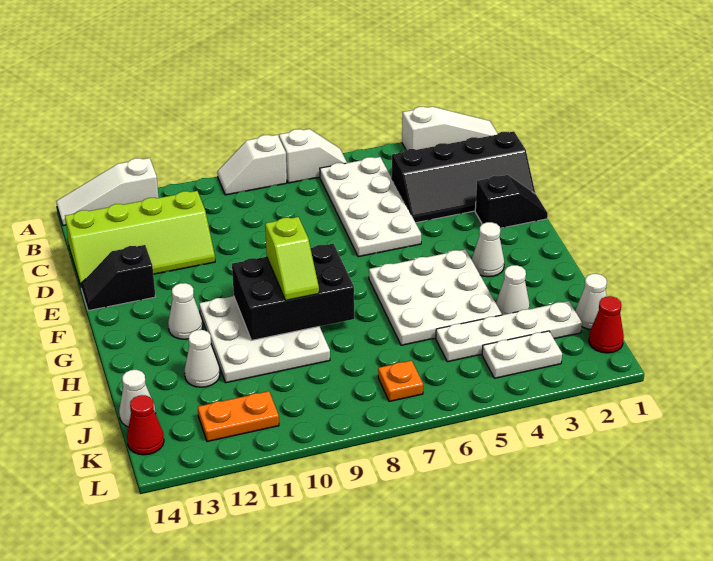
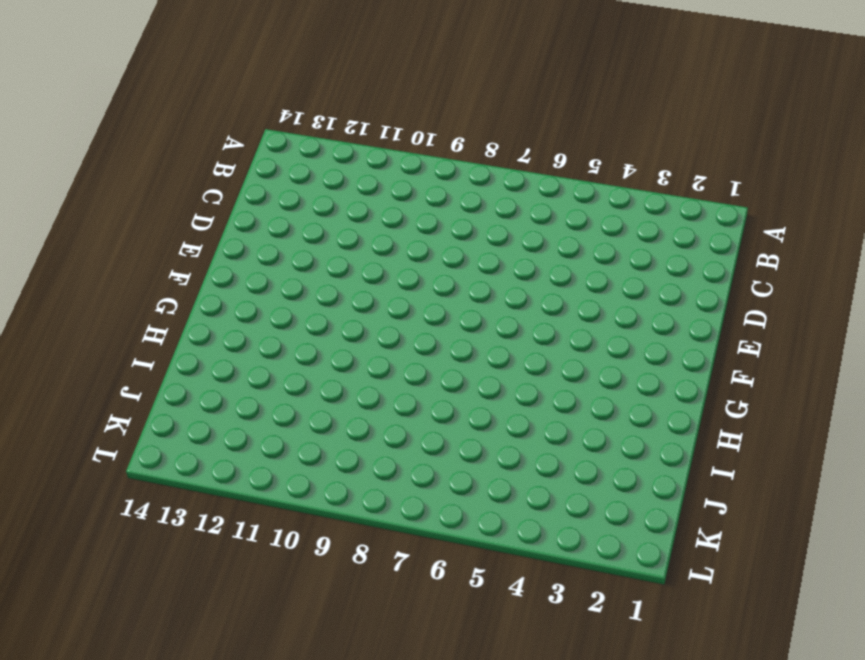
none -> white 1x3 slope [402,107,498,150]
none -> white 1x2 slope [279,129,347,183]
none -> white 1x2 slope [217,135,287,195]

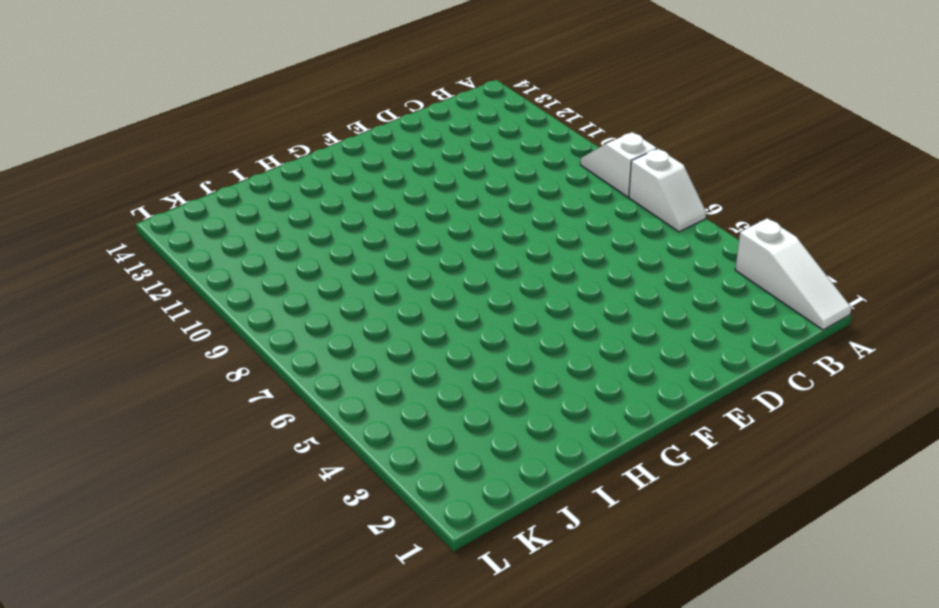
none -> white 1x3 slope [56,158,159,226]
none -> white 2x4 plate [320,157,421,257]
none -> black 2x4 slope [392,132,535,223]

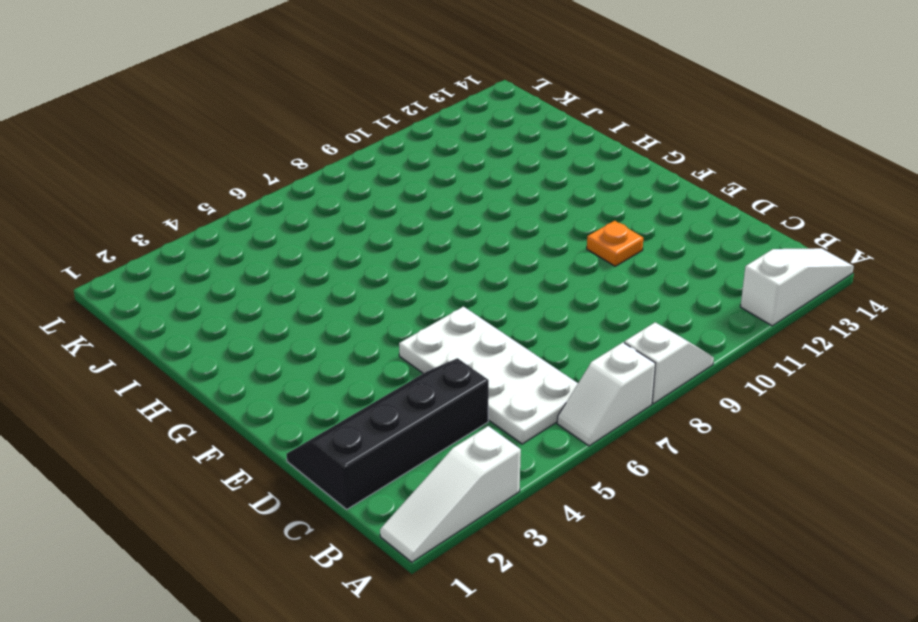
orange 1x1 plate [587,221,643,266] -> orange 1x1 plate moved to [378,361,423,402]
none -> lime 2x4 slope [65,191,215,286]
none -> black 1x2 slope [475,175,548,228]
none -> black 1x2 slope [81,245,156,311]

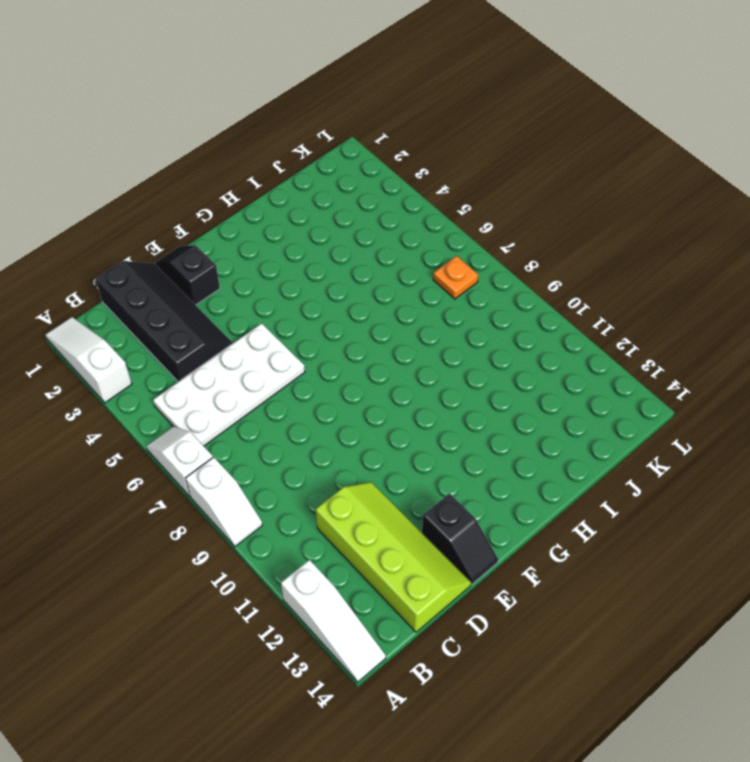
none -> white 1x1 cone [472,222,504,277]
none -> white 3x3 plate [369,249,502,345]
none -> white 3x3 plate [199,296,330,383]

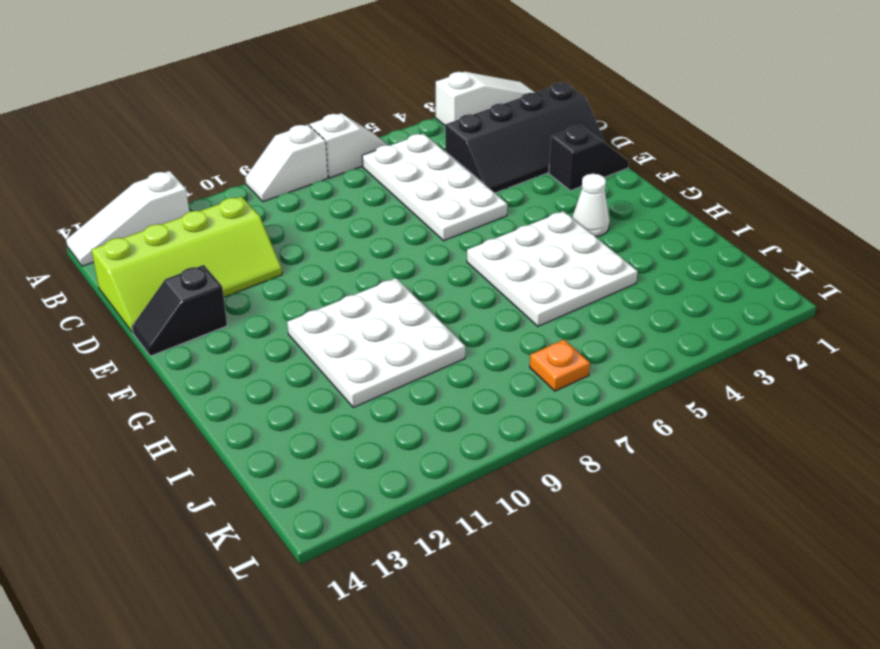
none -> white 1x1 cone [168,283,203,339]
none -> white 1x1 cone [496,265,530,315]
none -> white 1x1 cone [185,330,220,387]

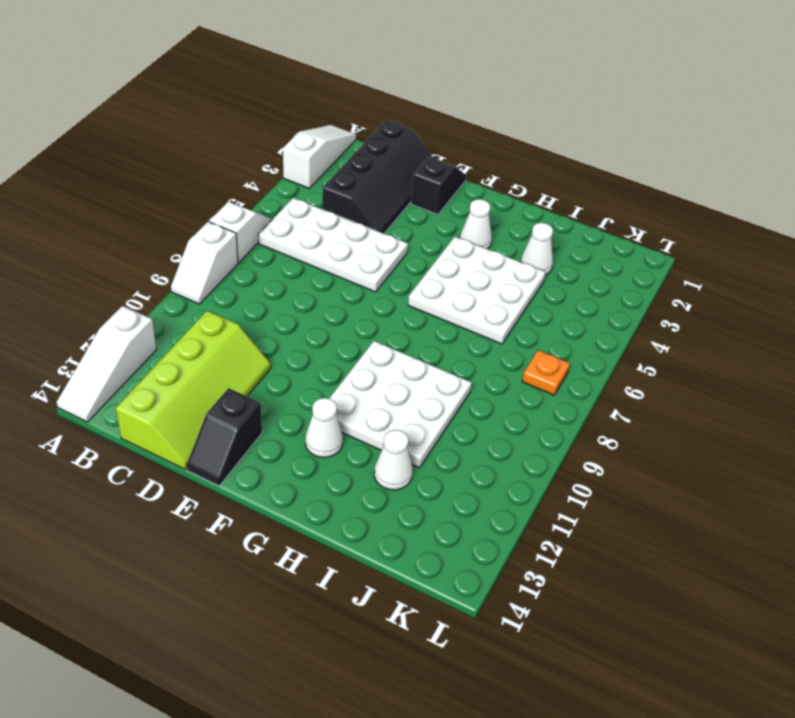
none -> white 1x1 cone [575,274,607,329]
none -> white 1x4 plate [436,301,582,362]
none -> white 1x1 cone [119,370,156,427]

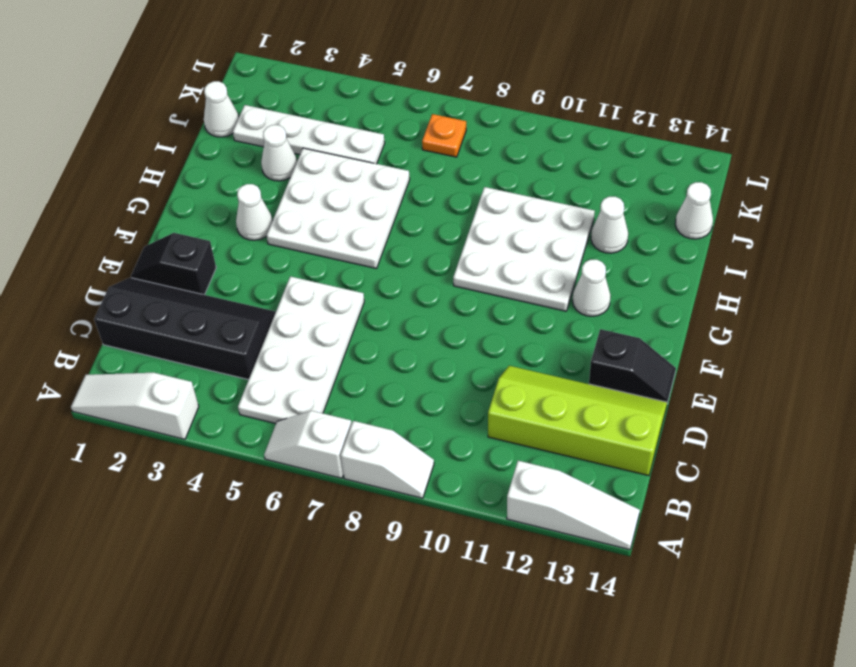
none -> red 1x1 cone [589,296,624,353]
none -> white 1x2 plate [482,331,562,378]
none -> orange 1x2 plate [198,391,279,442]

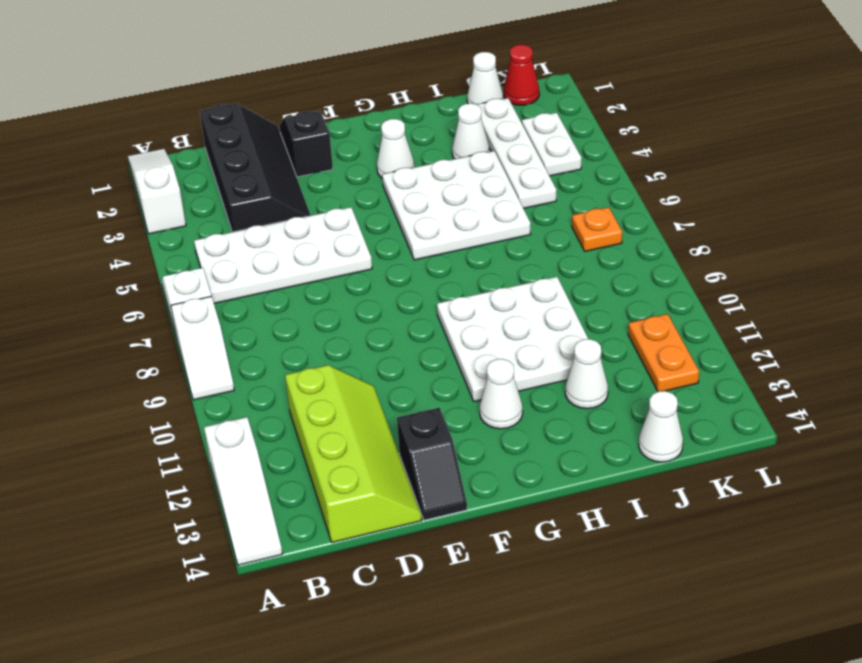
none -> red 1x1 cone [127,395,164,455]
none -> black 2x3 brick [232,244,354,340]
none -> lime 1x2 slope [265,217,319,300]

